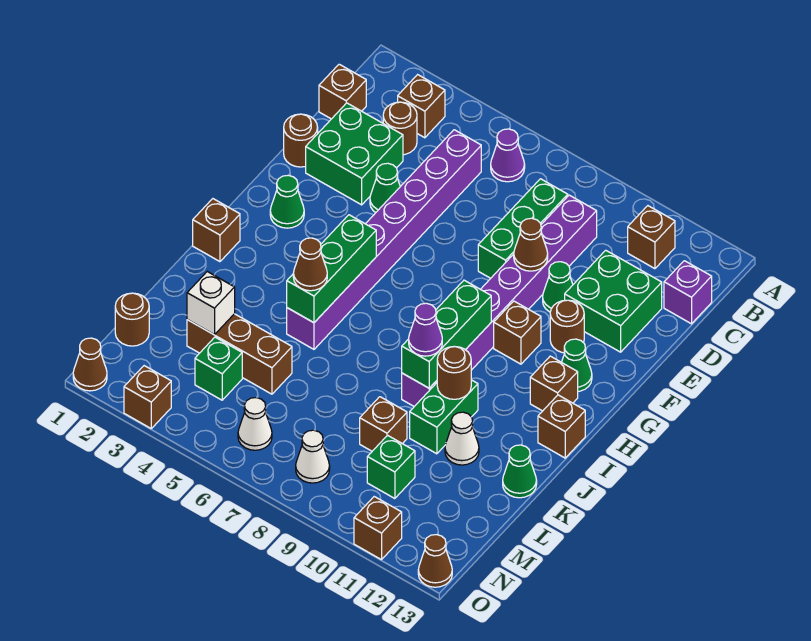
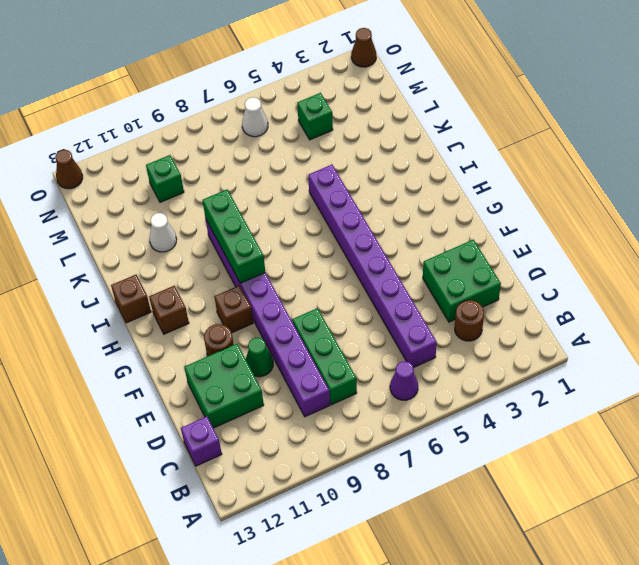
none -> brown 1x1 brick [398,75,445,138]
none -> brown 1x1 brick [628,206,675,269]
none -> brown 1x1 brick [319,64,366,119]
none -> brown 1x1 round brick [284,114,318,167]

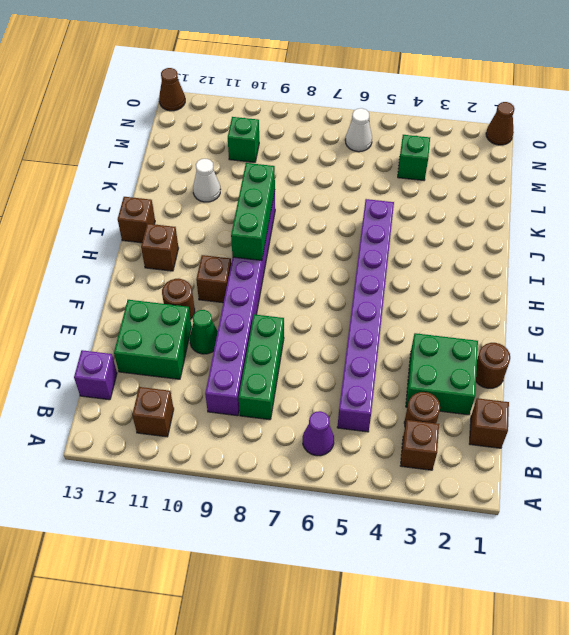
none -> green 1x1 cone [370,163,400,213]
none -> green 1x1 cone [270,175,304,228]
none -> green 1x1 cone [562,339,592,391]
none -> brown 1x1 brick [193,199,240,262]

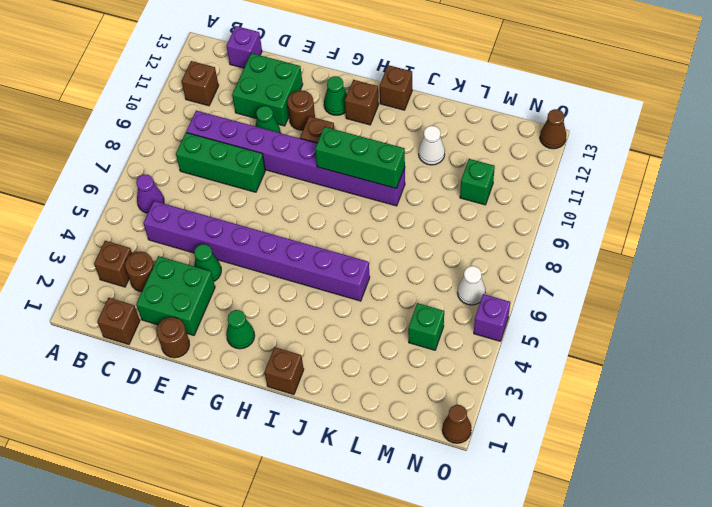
purple 1x1 brick [474,294,510,341] -> none
none -> green 1x2 brick [410,380,478,454]
none -> green 1x1 cone [503,445,537,498]
none -> brown 1x3 brick [187,314,292,394]
none -> brown 1x1 brick [360,397,407,451]

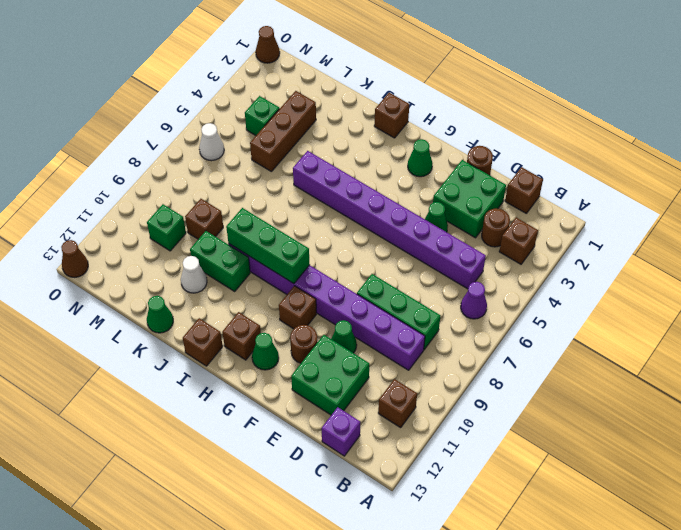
none -> brown 1x1 round brick [115,293,149,346]
none -> white 1x1 cone [296,430,330,483]
none -> brown 1x1 brick [124,366,171,428]
none -> brown 1x1 brick [354,497,402,560]

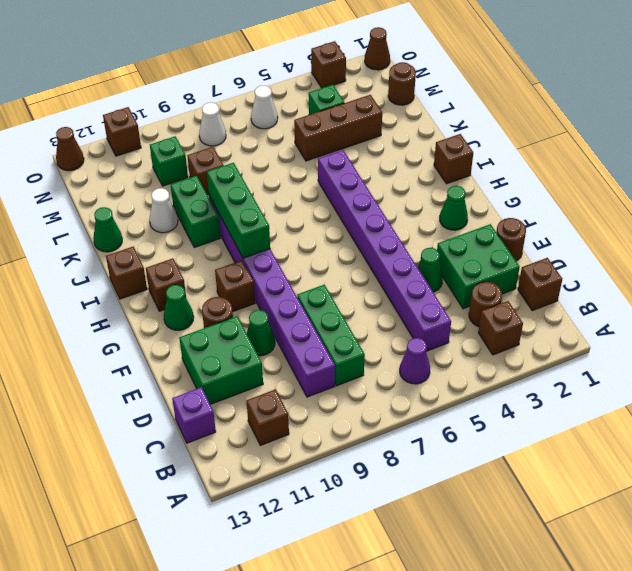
none -> brown 1x1 cone [514,218,548,271]
none -> green 1x3 brick [287,215,376,323]
none -> brown 1x1 round brick [437,347,471,399]
none -> white 1x1 brick [187,272,235,335]

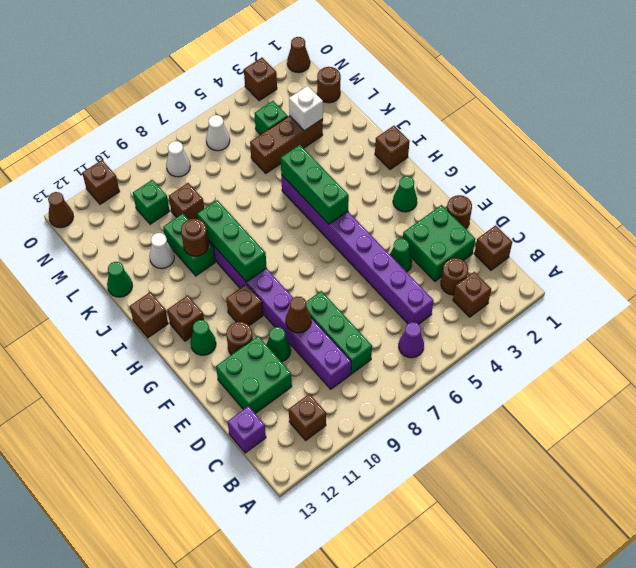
none -> brown 1x1 cone [293,238,327,291]
none -> purple 1x1 cone [409,303,442,356]

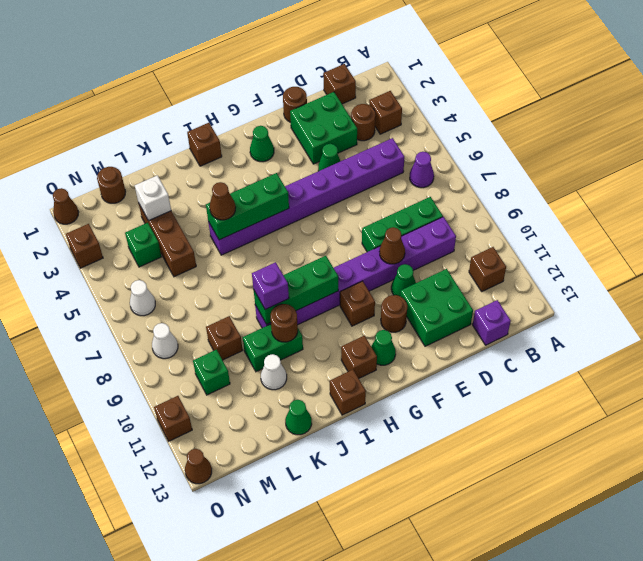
purple 1x1 brick [252,262,289,310] -> purple 1x1 cone [409,303,442,356]

